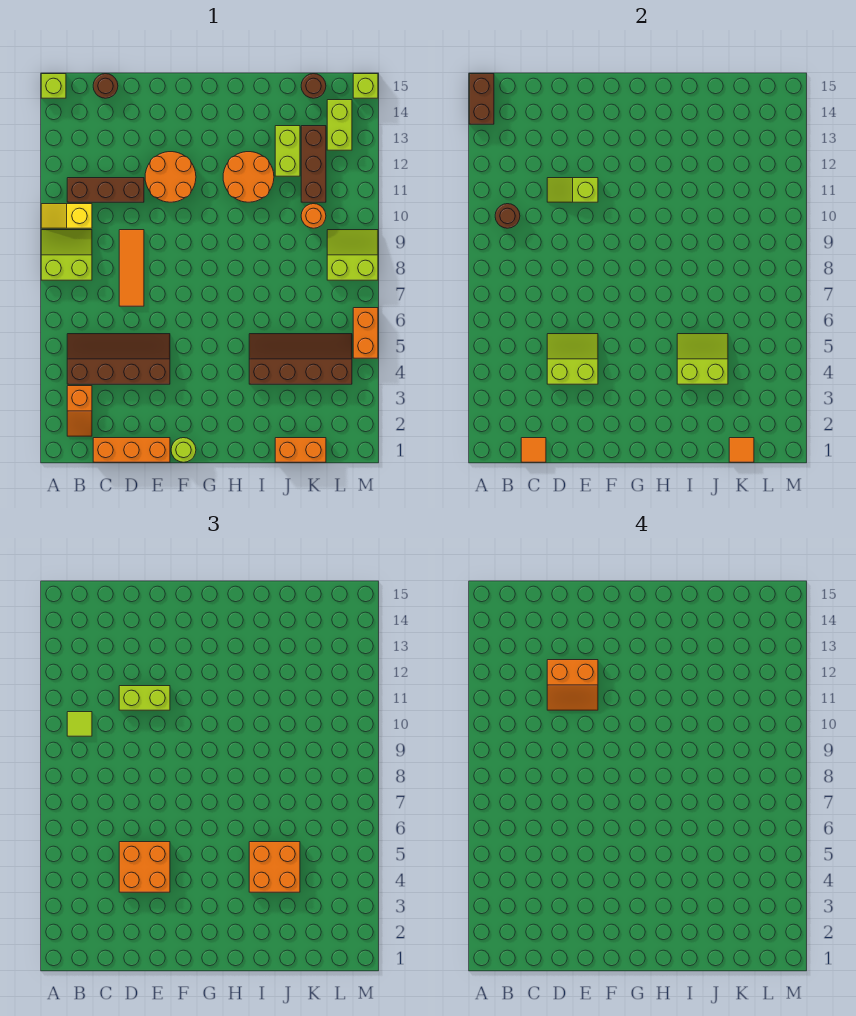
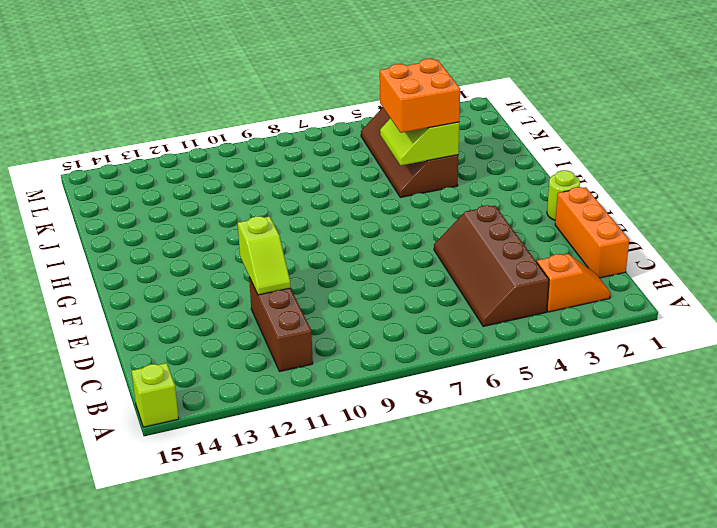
none -> lime 2x2 slope [41,230,92,280]
none -> yellow 1x2 slope [41,204,92,228]
none -> brown 1x1 round brick [93,74,118,98]
none -> orange 1x3 tile [119,230,144,306]

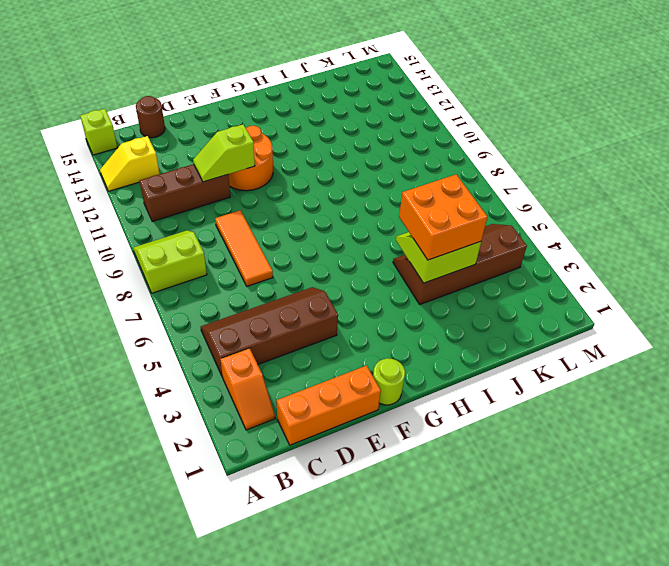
yellow 1x2 slope [100,136,160,191] -> yellow 1x2 slope moved to [41,204,92,228]
none -> orange 2x2 round brick [223,152,274,202]
none -> orange 1x2 brick [275,438,326,462]
none -> lime 1x2 brick [275,126,300,176]
none -> orange 1x1 round brick [301,204,326,228]

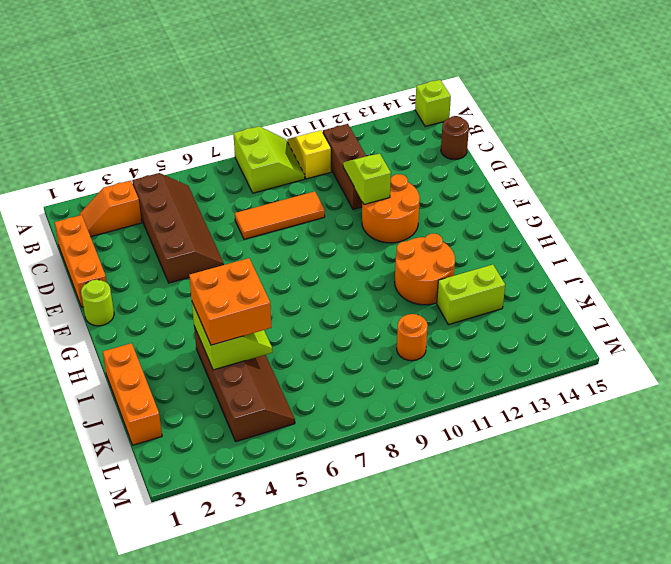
orange 1x3 brick [103,343,162,445] -> orange 1x2 brick [275,438,326,462]
none -> brown 1x3 brick [301,126,326,202]
none -> brown 1x1 round brick [301,74,326,98]
none -> lime 2x2 slope [327,230,378,280]
none -> lime 1x2 brick [327,100,352,150]

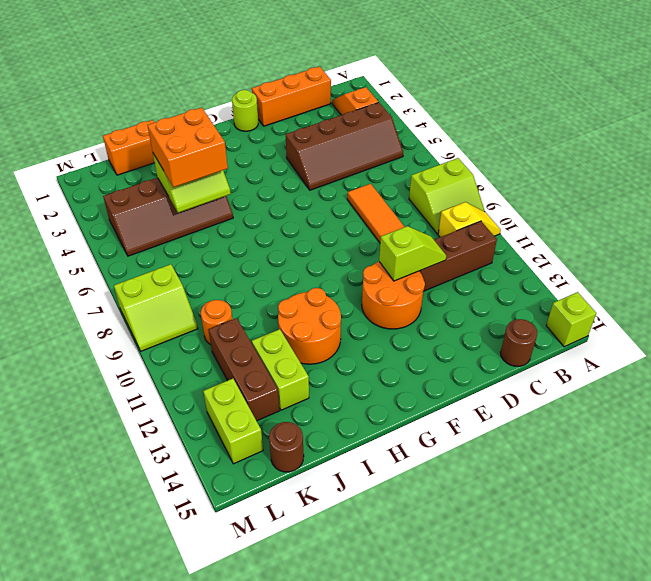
none -> orange 1x2 brick [353,308,378,358]
none -> lime 1x1 brick [353,74,378,98]
none -> brown 1x2 brick [469,74,494,124]
none -> brown 1x1 round brick [495,204,520,228]

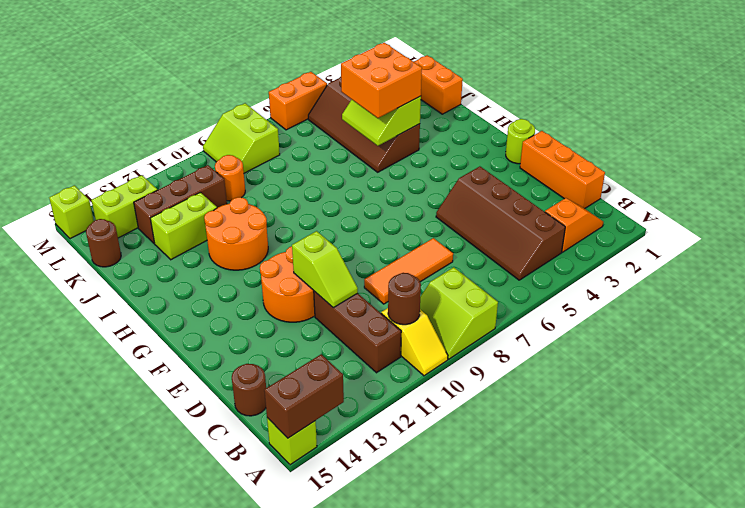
none -> orange 1x1 tile [521,438,546,462]
none -> lime 2x2 slope [547,334,598,384]
none -> orange 1x1 tile [729,438,754,462]
none -> lime 1x1 tile [67,712,92,736]

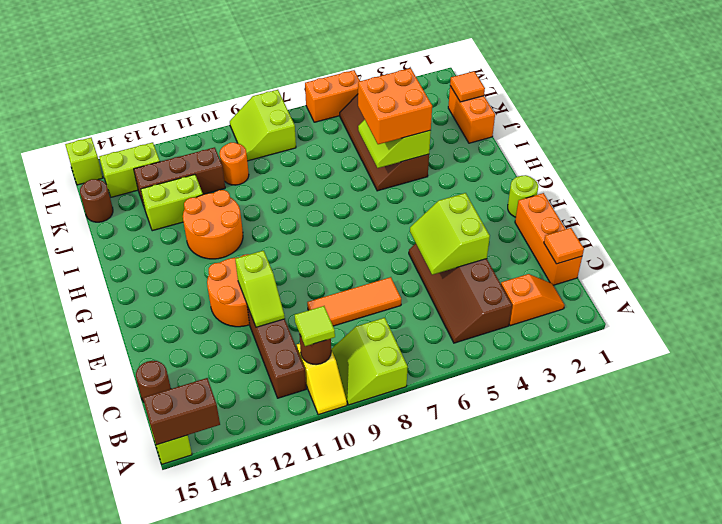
none -> orange 2x2 brick [119,842,170,892]
none -> lime 1x2 brick [119,686,170,710]
none -> orange 2x2 slope [547,660,598,710]

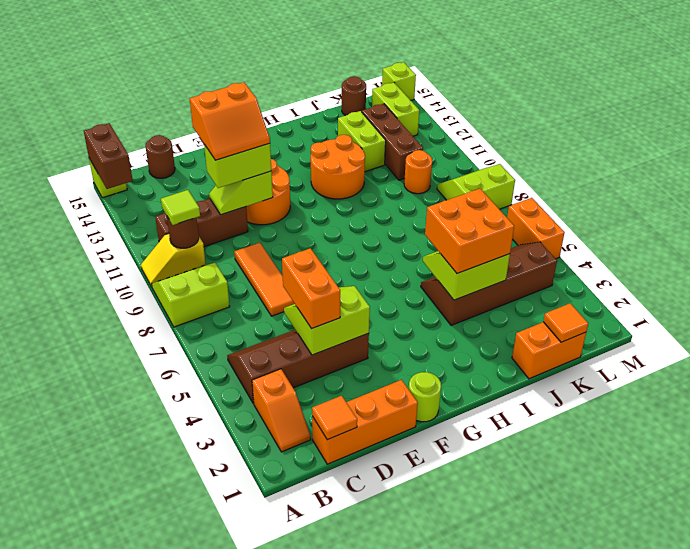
orange 1x2 brick [282,248,340,329] -> orange 2x2 brick [119,842,170,892]

